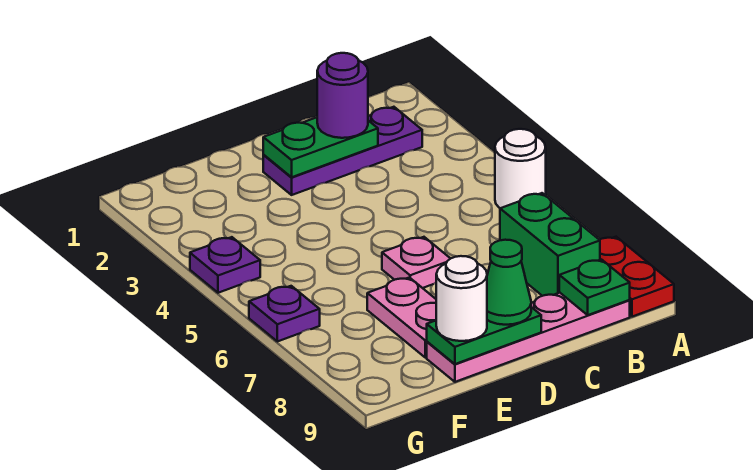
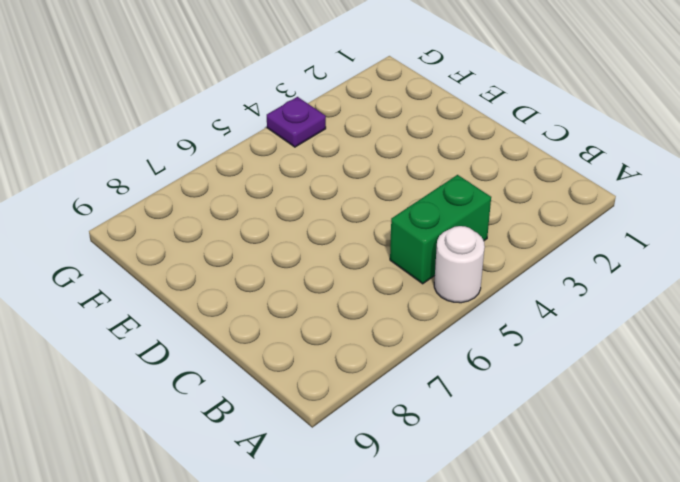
green 1x2 brick [390,175,491,284] -> green 1x2 brick moved to [500,193,600,296]
none -> red 1x2 plate [600,237,674,317]
none -> purple 1x3 plate [263,107,422,195]
none -> pink 1x4 plate [427,293,630,382]

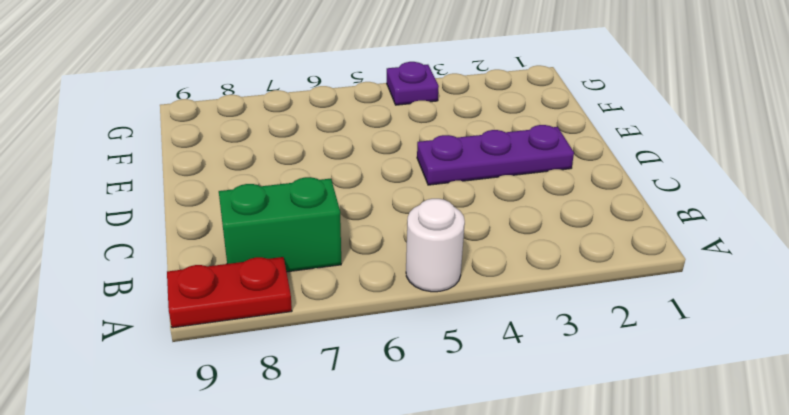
purple 1x3 plate [417,125,574,185] -> purple 1x3 plate turned to [263,107,422,195]
none -> pink 1x4 plate [427,293,630,382]
none -> pink 1x1 plate [382,237,451,288]
none -> pink 1x2 plate [367,278,436,358]

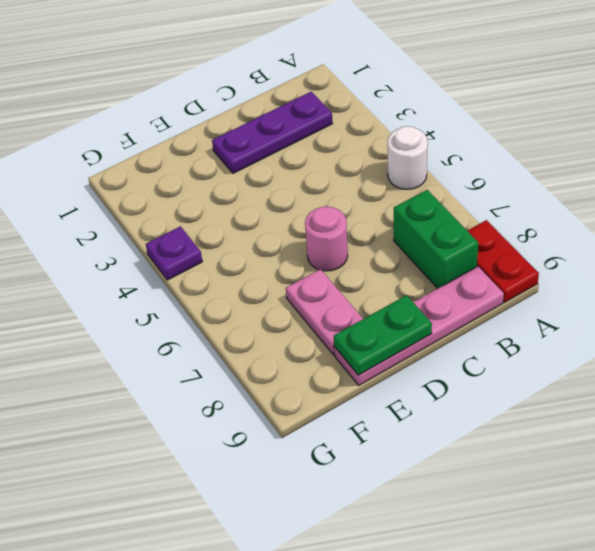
pink 1x1 round brick [305,206,348,271] -> pink 1x1 plate [382,237,451,288]
none -> purple 1x1 plate [249,286,320,342]
none -> green 1x1 plate [559,260,630,315]
none -> green 1x2 plate [263,117,378,177]

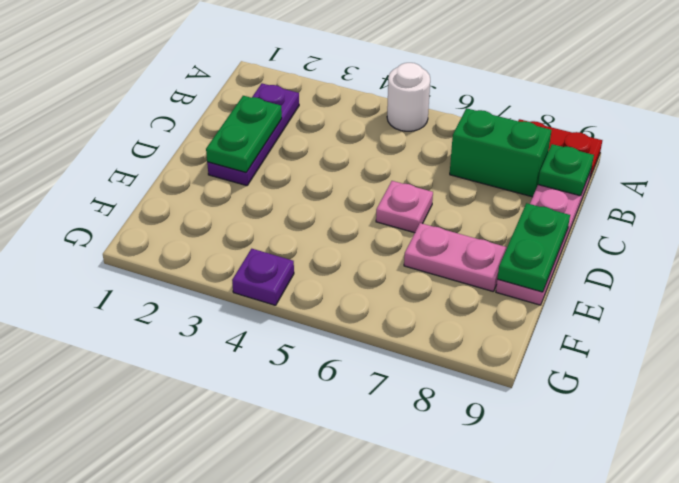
none -> purple 1x1 plate [249,286,320,342]
none -> purple 1x1 round brick [317,53,368,138]
none -> green 1x1 cone [487,240,531,325]

